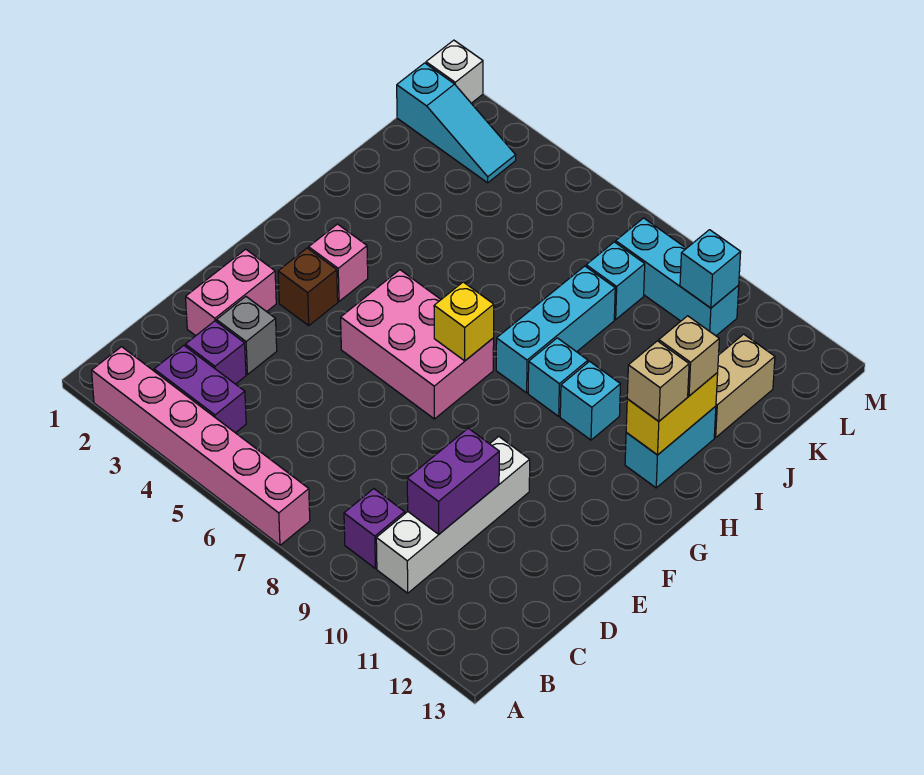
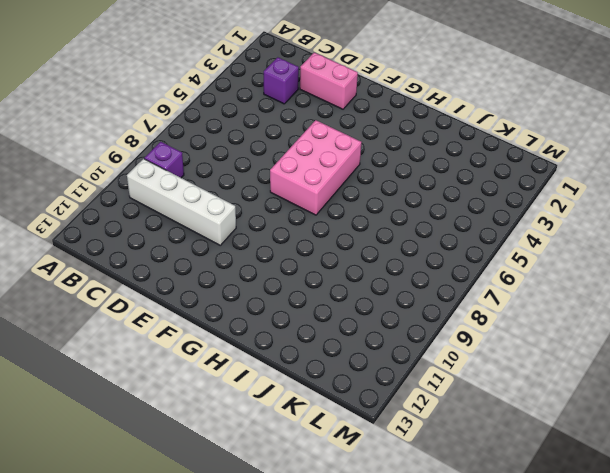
none -> pink 1x6 brick [92,347,310,545]
none -> purple 1x2 brick [154,346,246,433]
none -> grey 1x1 brick [217,297,277,374]

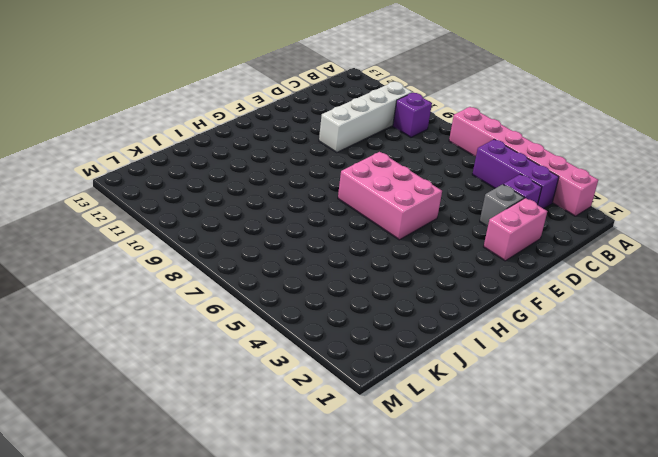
purple 1x3 brick [472,139,559,209] -> purple 1x2 brick [154,346,246,433]
none -> brown 1x1 brick [278,248,338,325]
none -> pink 1x1 brick [309,224,368,301]
none -> cyan 1x3 brick [496,266,615,393]

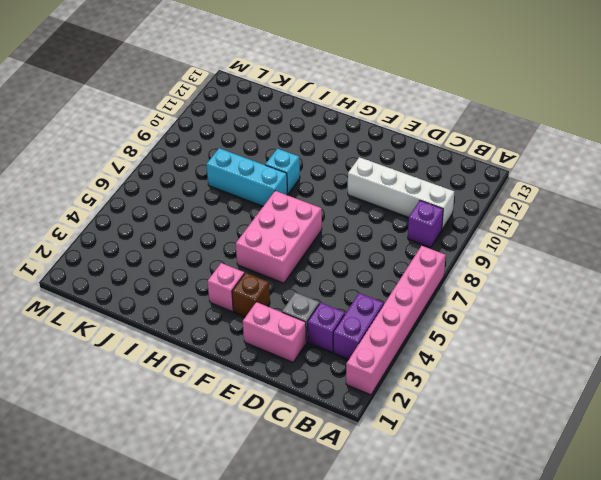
none -> cyan 1x1 brick [560,361,620,440]
none -> cyan 1x2 brick [625,406,716,488]
none -> tan 1x2 brick [714,334,775,437]

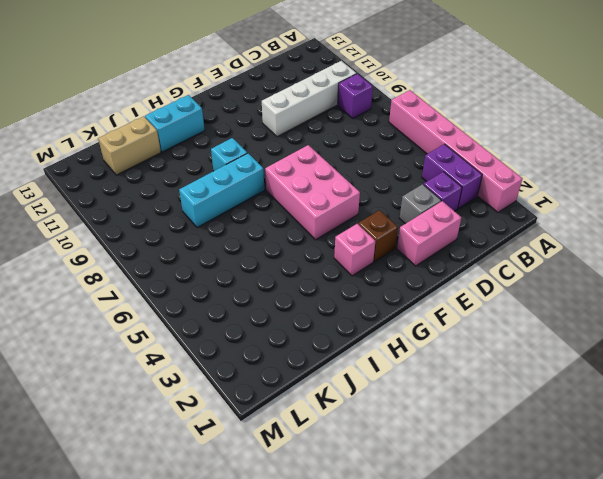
none -> cyan 1x1 brick [560,361,620,440]
none -> cyan 1x1 brick [586,242,645,319]
none -> cyan 1x3 slope [397,63,516,183]

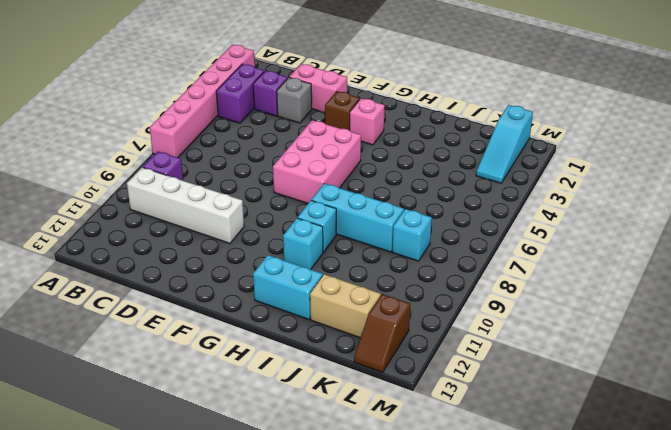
brown 1x2 slope [354,294,410,372] -> none
none -> cyan 1x3 brick [616,218,739,336]
none -> white 1x1 brick [426,40,483,103]
none -> purple 1x2 brick [407,428,499,534]

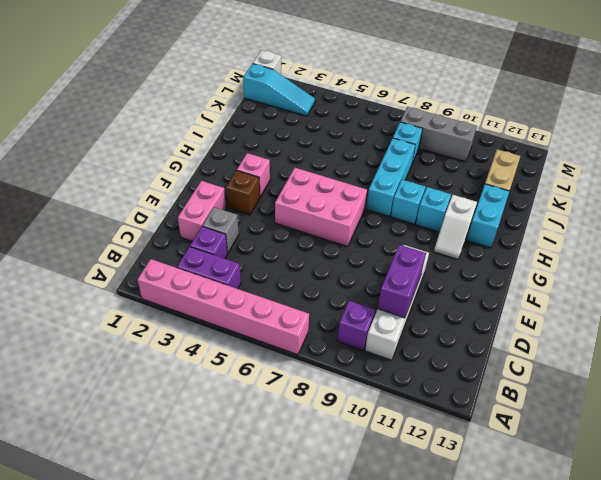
white 1x2 slope [434,195,477,259] -> none
grey 1x3 brick [400,107,477,162] -> cyan 1x3 brick [616,218,739,336]
none -> yellow 1x1 brick [434,282,494,361]
none -> yellow 1x2 brick [626,373,718,455]
none -> cyan 1x1 brick [680,230,741,308]

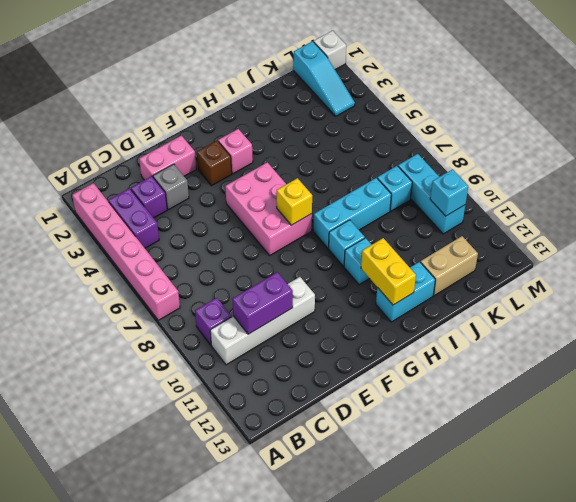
yellow 1x2 brick [361,238,416,305] -> yellow 1x2 brick turned to [626,373,718,455]
none -> tan 1x1 brick [627,341,689,421]
none -> tan 1x1 brick [659,316,719,396]

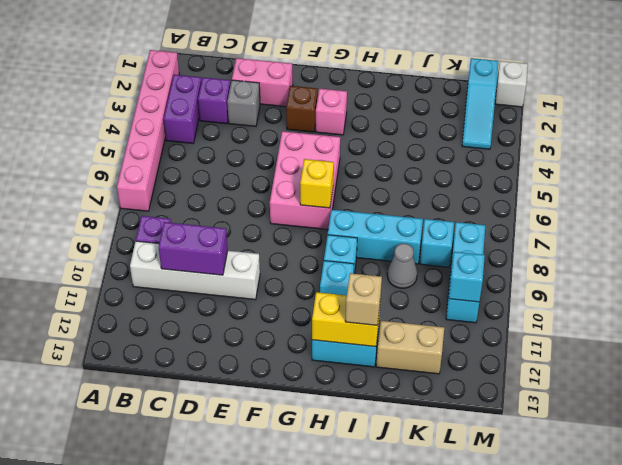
grey 1x1 cone [387,243,417,288] -> none
none -> tan 1x1 brick [627,341,689,421]

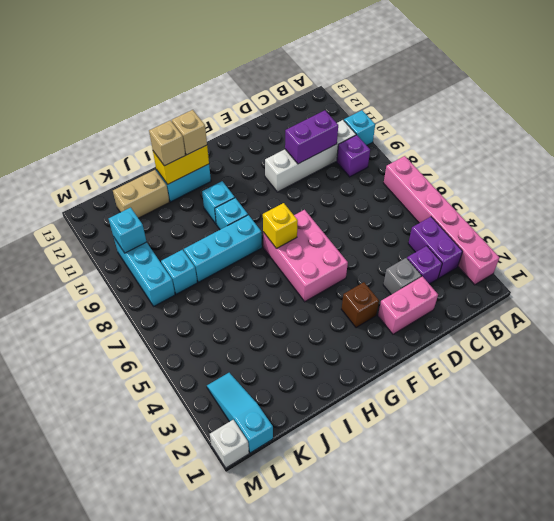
cyan 1x1 brick [344,110,375,145] -> none
none -> pink 1x1 brick [309,224,368,301]

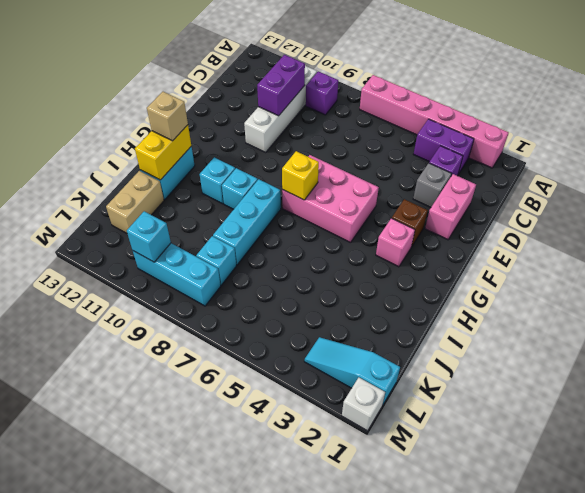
none -> tan 1x1 brick [659,316,719,396]

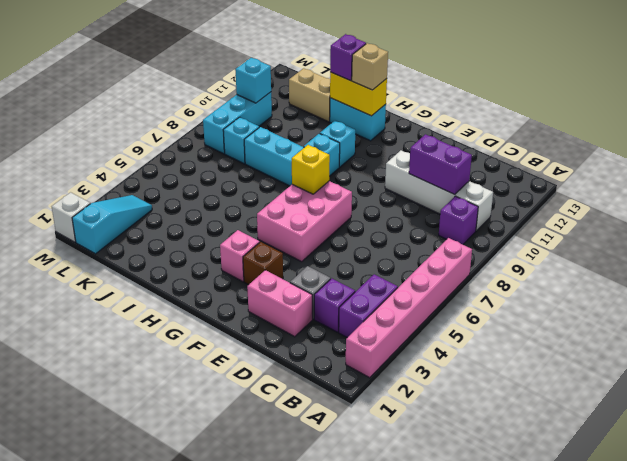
purple 1x1 brick [330,34,366,81] -> tan 1x1 brick [659,316,719,396]

